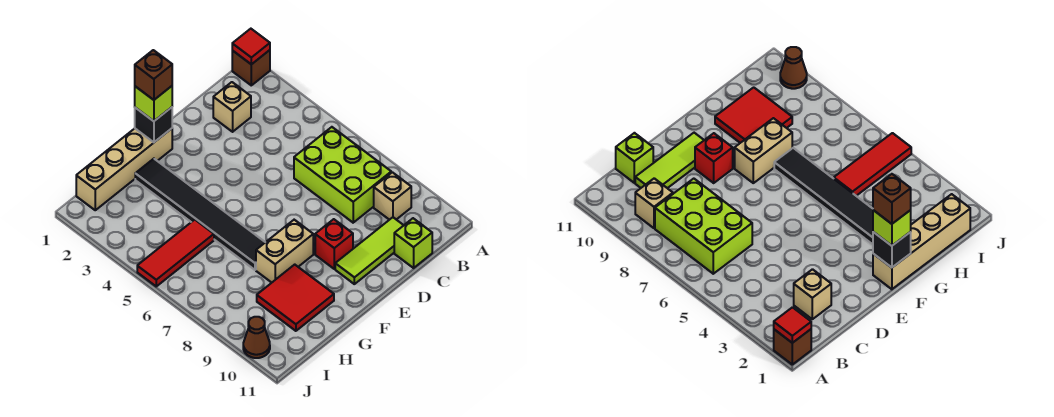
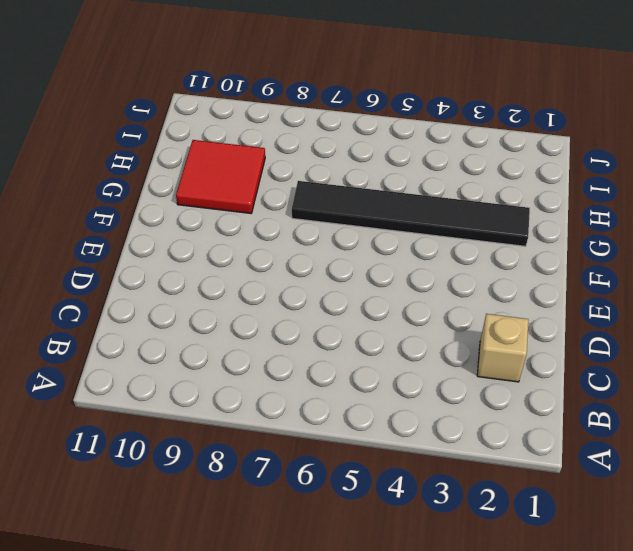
none -> brown 1x1 brick [232,50,270,85]
none -> lime 2x3 brick [294,127,391,223]
none -> tan 1x1 brick [374,172,411,220]

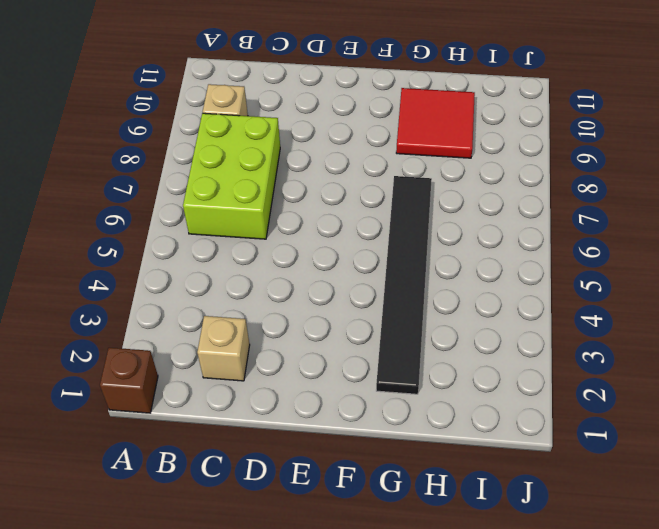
none -> lime 1x3 tile [335,217,404,284]
none -> lime 1x1 brick [394,218,432,268]
none -> red 1x1 brick [315,219,353,269]

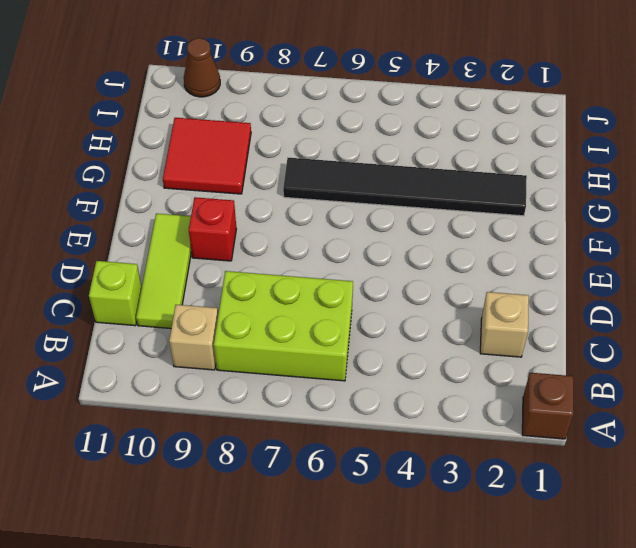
none -> tan 1x4 brick [76,129,172,210]
none -> tan 1x2 brick [256,220,313,283]
none -> red 1x3 tile [137,220,214,286]

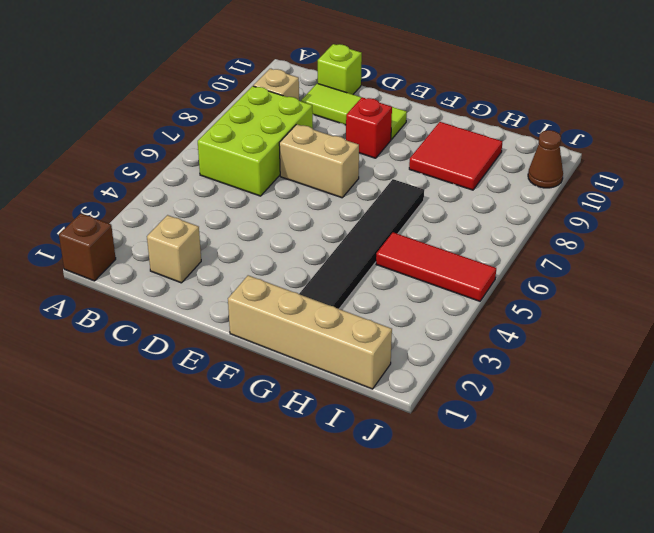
tan 1x2 brick [279,124,359,198] -> tan 1x2 brick moved to [256,220,313,283]
none -> red 1x1 tile [232,29,270,64]
none -> black 1x1 brick [135,107,172,142]
none -> lime 1x1 brick [135,86,172,121]

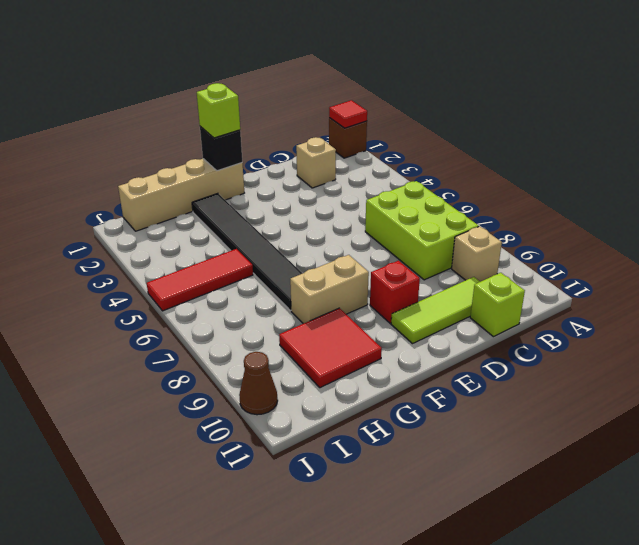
none -> brown 1x1 brick [135,50,172,100]

